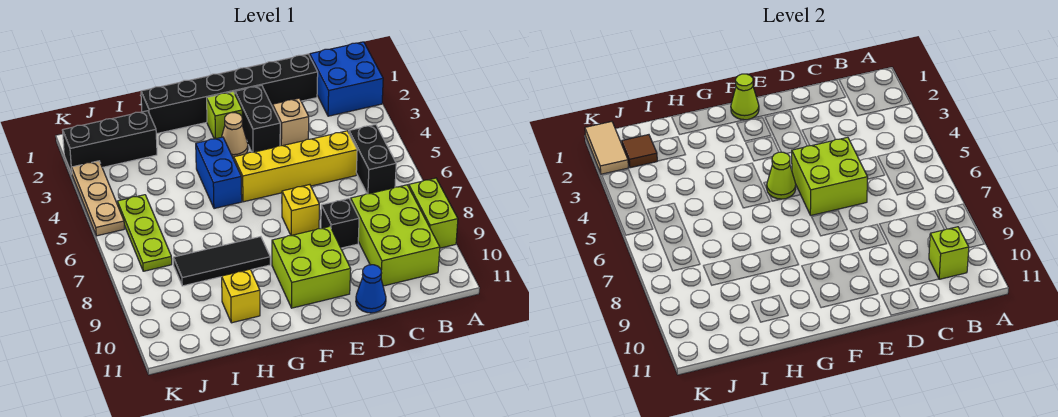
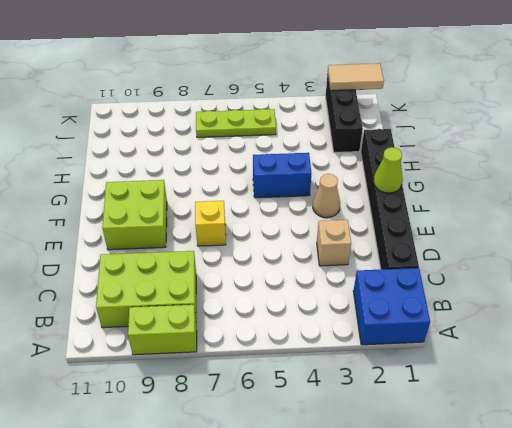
none -> black 1x2 brick [349,124,396,194]
none -> yellow 1x4 brick [234,131,357,202]
none -> black 1x1 brick [321,199,359,248]

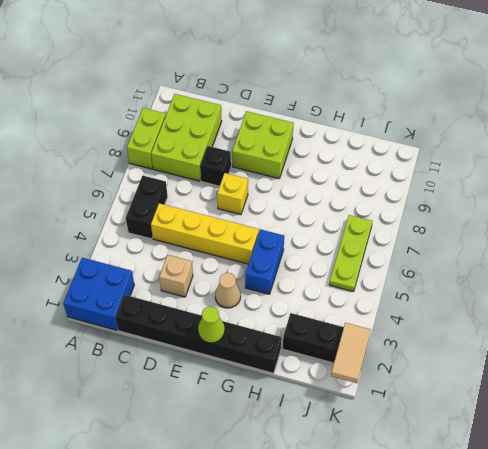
none -> blue 1x1 cone [356,265,386,313]
none -> black 1x2 brick [235,85,280,152]
none -> lime 1x1 brick [207,92,242,139]

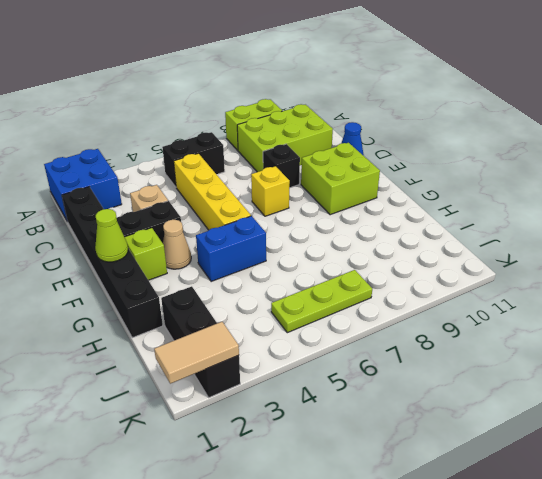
none -> black 1x3 tile [173,237,270,286]
none -> yellow 1x1 brick [222,269,260,323]
none -> tan 1x3 plate [72,161,124,236]

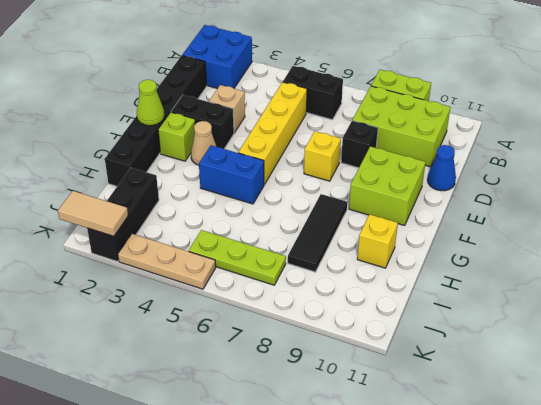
none -> lime 1x1 brick [929,227,969,279]
none -> lime 2x2 brick [791,137,868,215]
none -> lime 1x1 cone [767,152,796,199]

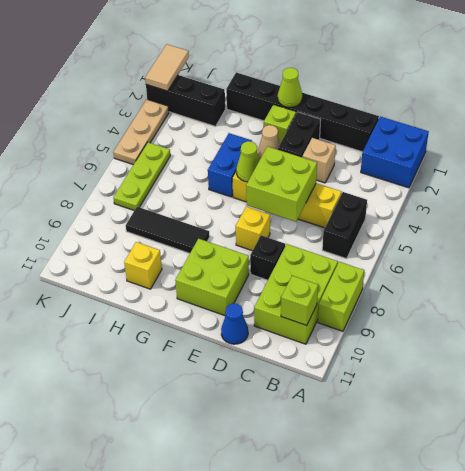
none -> brown 1x1 tile [622,135,657,168]

